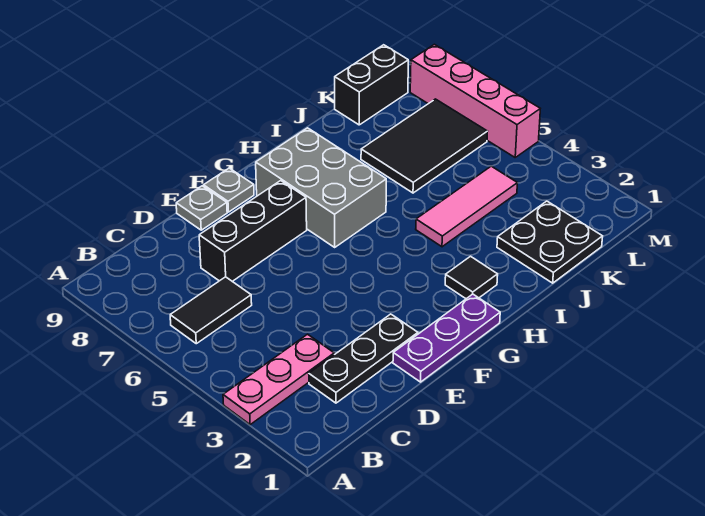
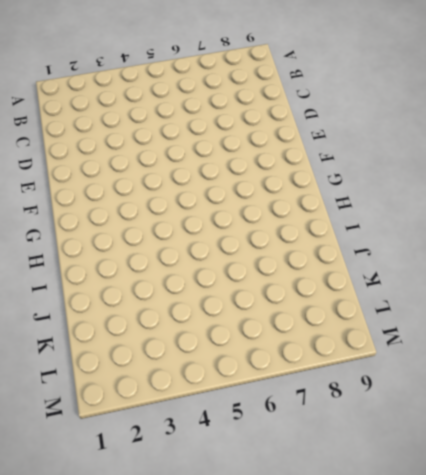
none -> pink 1x3 plate [223,334,334,424]
none -> black 1x2 tile [170,277,252,344]
none -> black 1x3 plate [309,314,418,403]

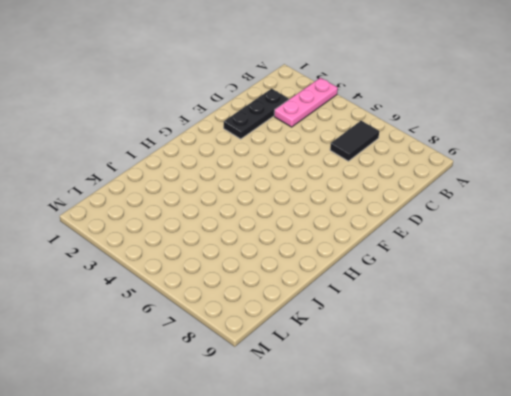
none -> black 1x3 brick [199,181,307,281]
none -> purple 1x3 plate [393,294,500,382]
none -> grey 1x1 plate [176,186,227,230]

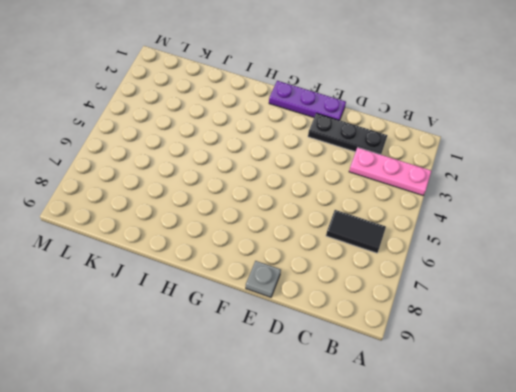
none -> black 1x3 brick [199,181,307,281]
none -> grey 1x1 plate [204,168,254,212]
none -> grey 2x3 brick [256,128,386,247]

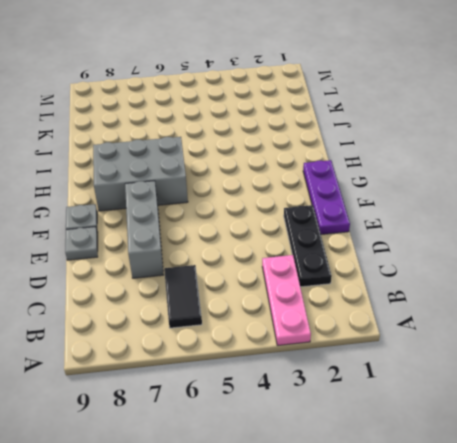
grey 1x3 brick [125,181,163,278] -> black 1x3 brick [199,181,307,281]
none -> black 1x1 tile [445,256,498,299]
none -> pink 1x3 tile [416,166,517,247]
none -> black 2x2 plate [497,201,603,283]

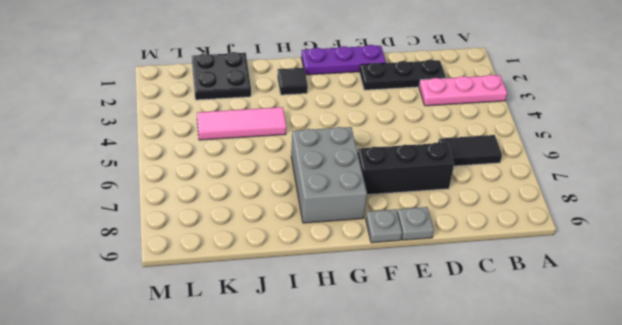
none -> black 2x3 tile [361,99,487,193]
none -> black 1x2 brick [335,45,408,125]
none -> pink 1x4 brick [410,44,540,157]

